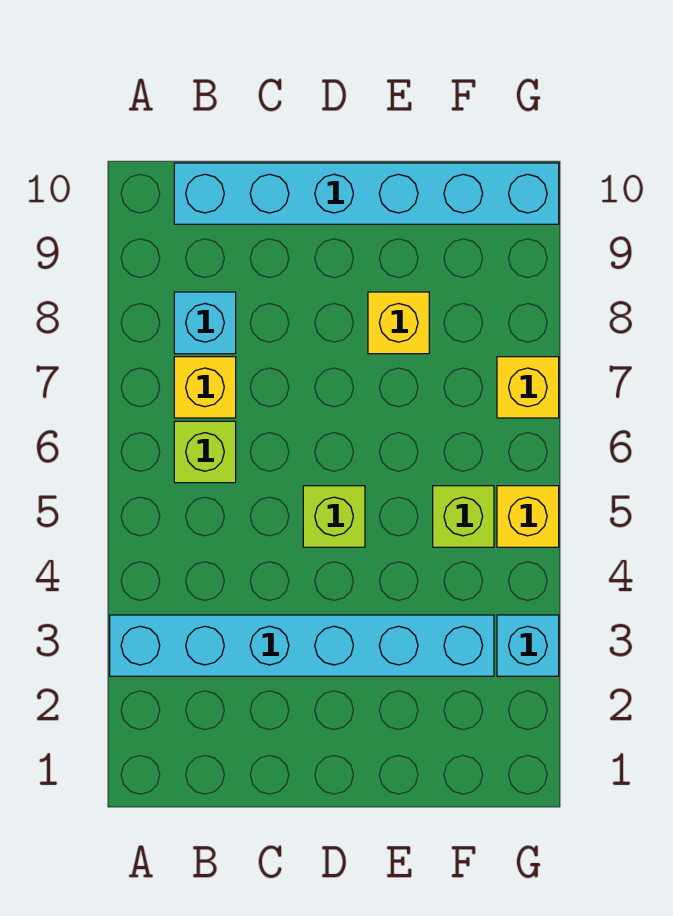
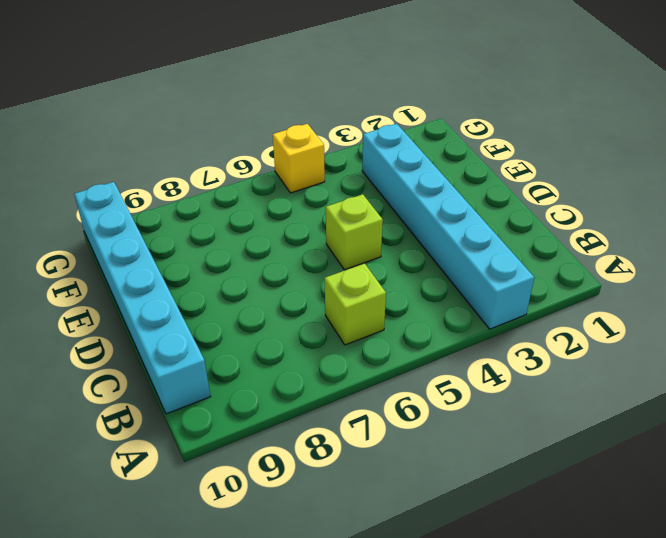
none -> yellow 1x1 brick [174,357,236,418]
none -> cyan 1x1 brick [174,292,236,354]

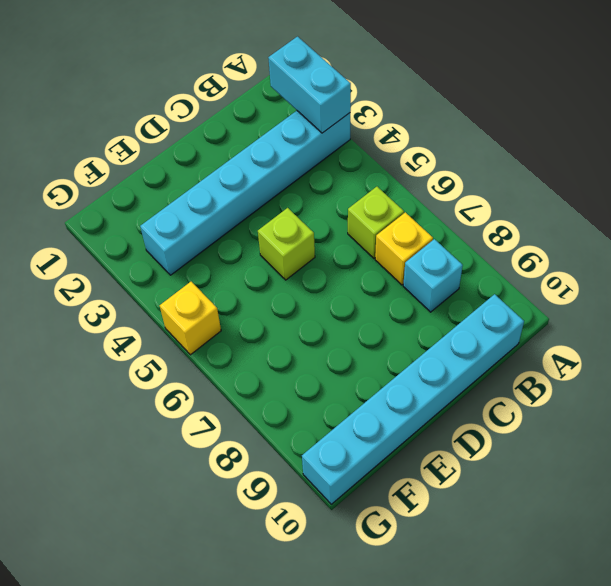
cyan 1x2 brick [268,37,351,133] -> none
none -> yellow 1x1 brick [368,292,429,354]
none -> lime 1x1 brick [433,486,494,547]

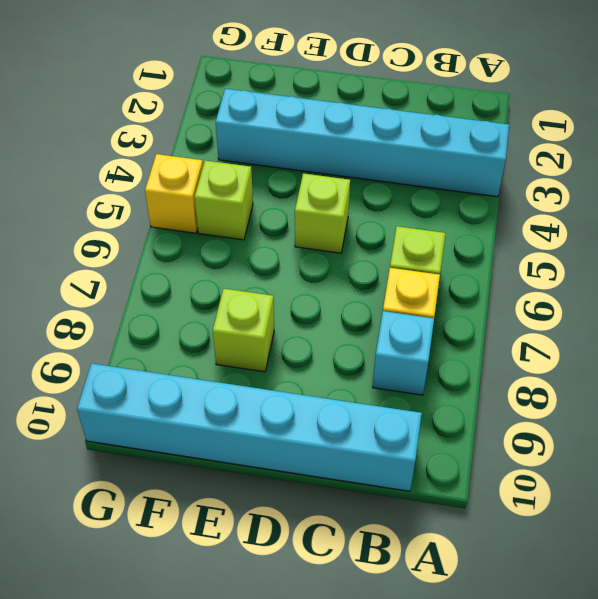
lime 1x1 brick [213,289,274,372] -> yellow 1x1 brick [368,292,429,354]
none -> cyan 1x1 brick [497,615,559,676]
none -> yellow 1x1 brick [497,357,559,418]

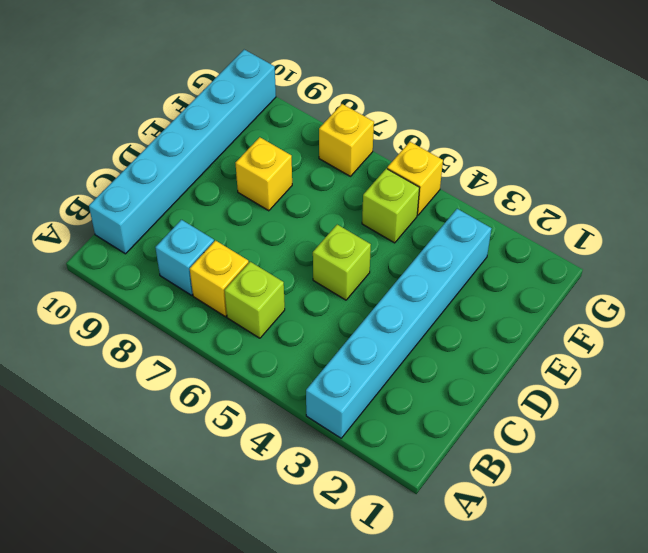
none -> cyan 1x1 brick [497,615,559,676]

